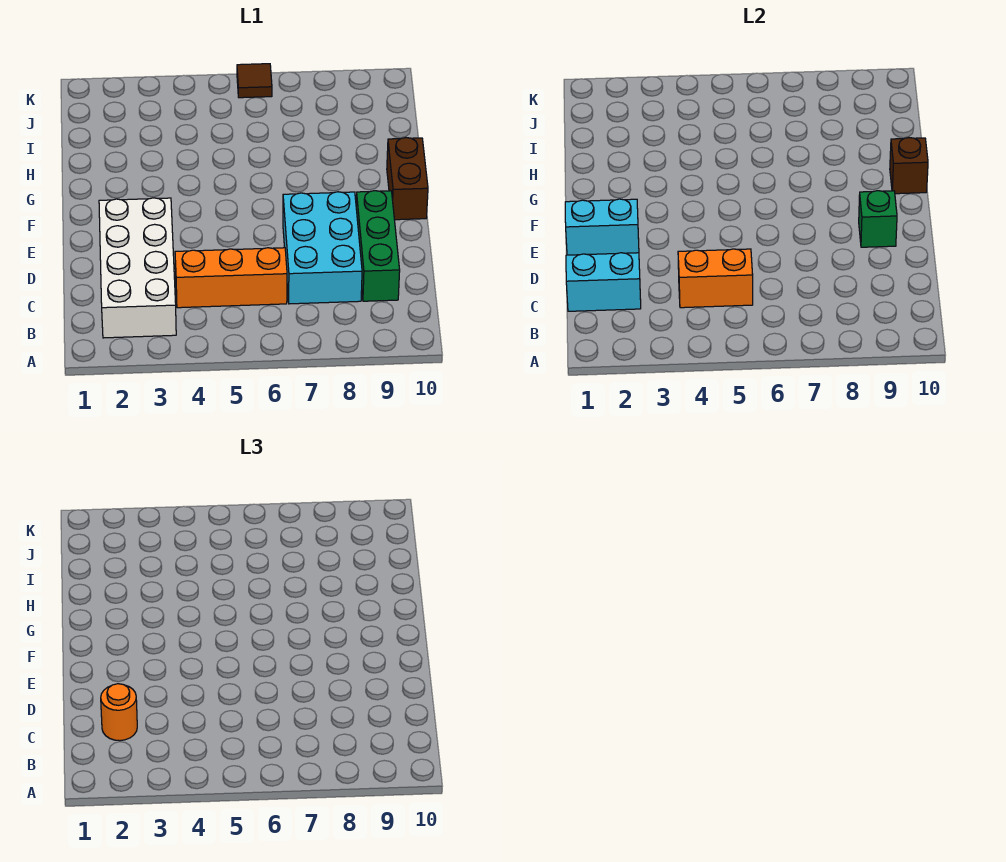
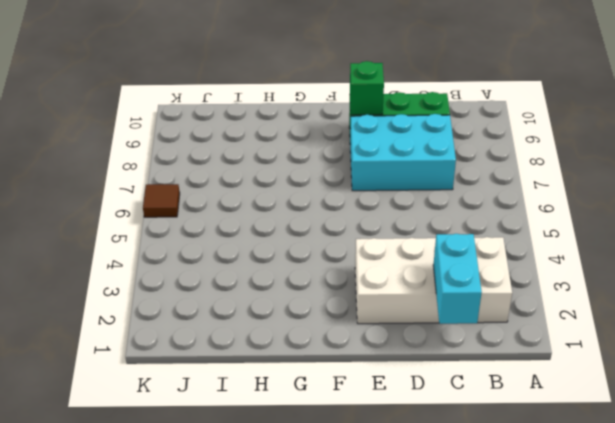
none -> orange 1x3 brick [175,248,287,308]
none -> brown 1x2 brick [387,138,428,220]
none -> orange 1x2 brick [678,249,753,308]

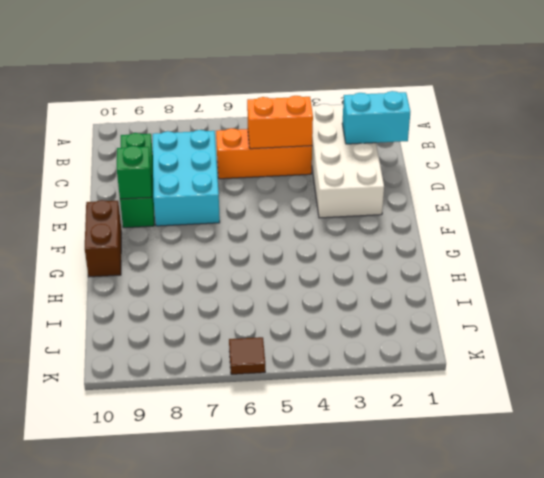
none -> cyan 1x2 brick [565,199,639,255]
none -> brown 1x1 brick [890,138,928,194]
none -> orange 1x1 round brick [101,684,137,741]

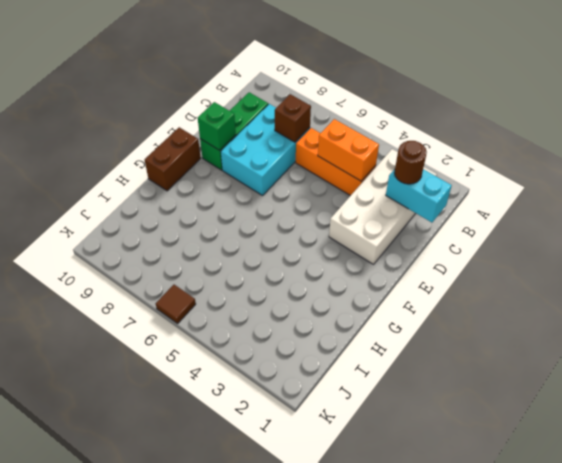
brown 1x1 round brick [394,141,427,184] -> orange 1x1 round brick [101,684,137,741]
brown 1x1 brick [275,94,311,142] -> brown 1x1 brick moved to [890,138,928,194]
none -> cyan 1x2 brick [565,199,639,255]

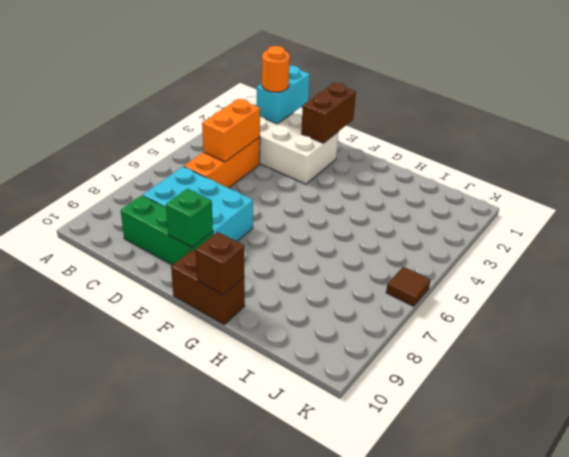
brown 1x2 brick [301,83,356,143] -> cyan 1x2 brick [565,199,639,255]

